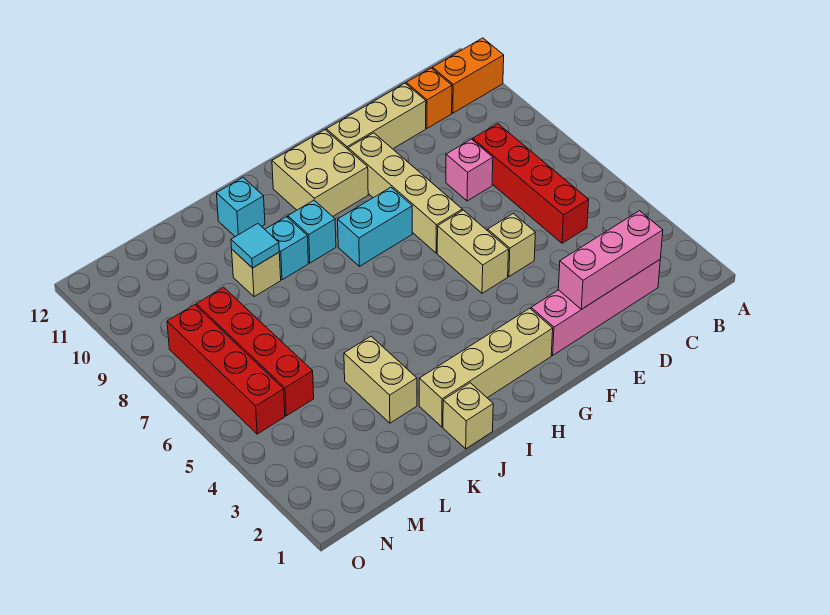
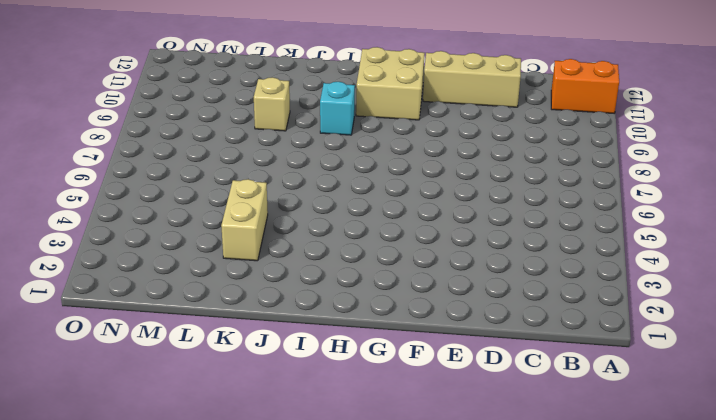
none -> pink 1x4 brick [531,260,660,355]
none -> red 1x4 brick [473,124,589,243]
none -> orange 1x1 brick [406,68,452,128]

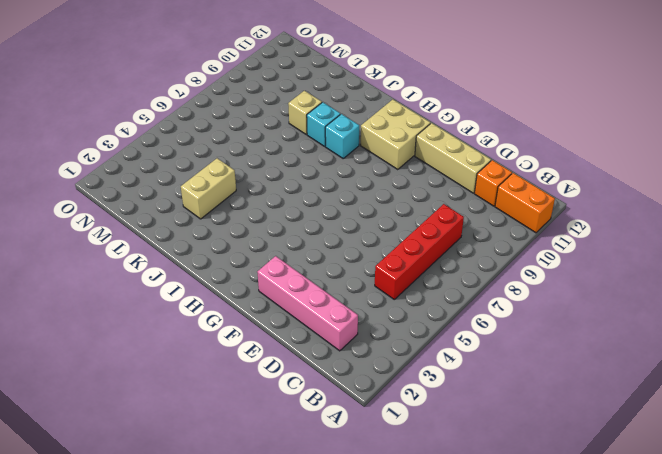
none -> pink 1x1 brick [446,139,493,201]
none -> tan 1x1 brick [488,214,535,276]
none -> tan 1x2 brick [437,210,509,293]

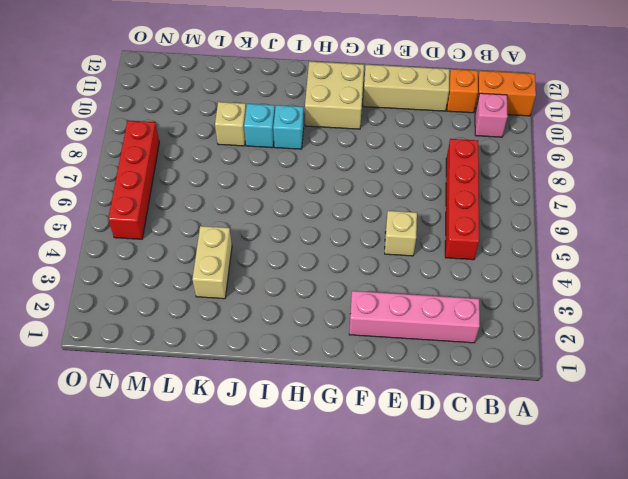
pink 1x1 brick [475,93,508,137] -> pink 1x1 brick moved to [446,139,493,201]
none -> tan 1x2 brick [437,210,509,293]
none -> tan 1x4 brick [348,133,462,253]
none -> tan 1x4 brick [419,308,553,427]

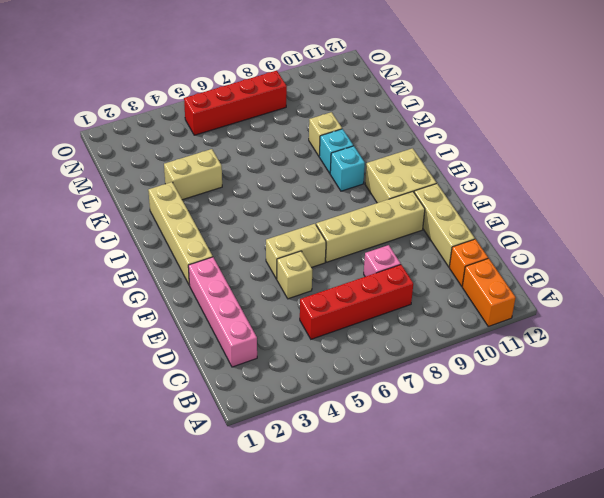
none -> cyan 1x2 brick [338,187,412,266]
none -> tan 1x1 brick [443,383,493,449]
none -> cyan 1x1 brick [217,178,265,237]

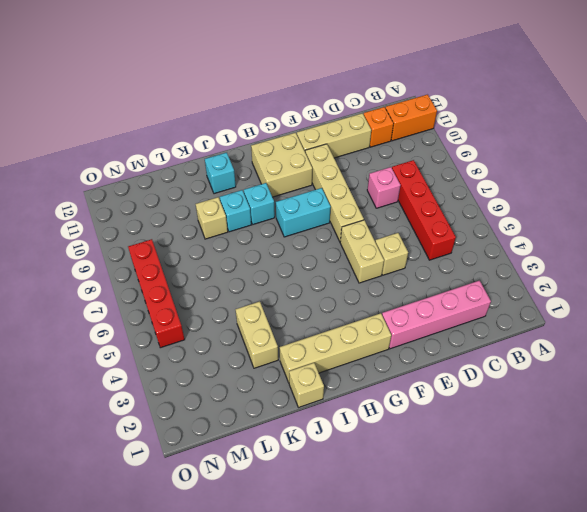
none -> red 1x4 brick [196,287,314,416]
none -> pink 1x3 brick [558,211,663,309]
none -> cyan 1x1 tile [231,224,279,268]

